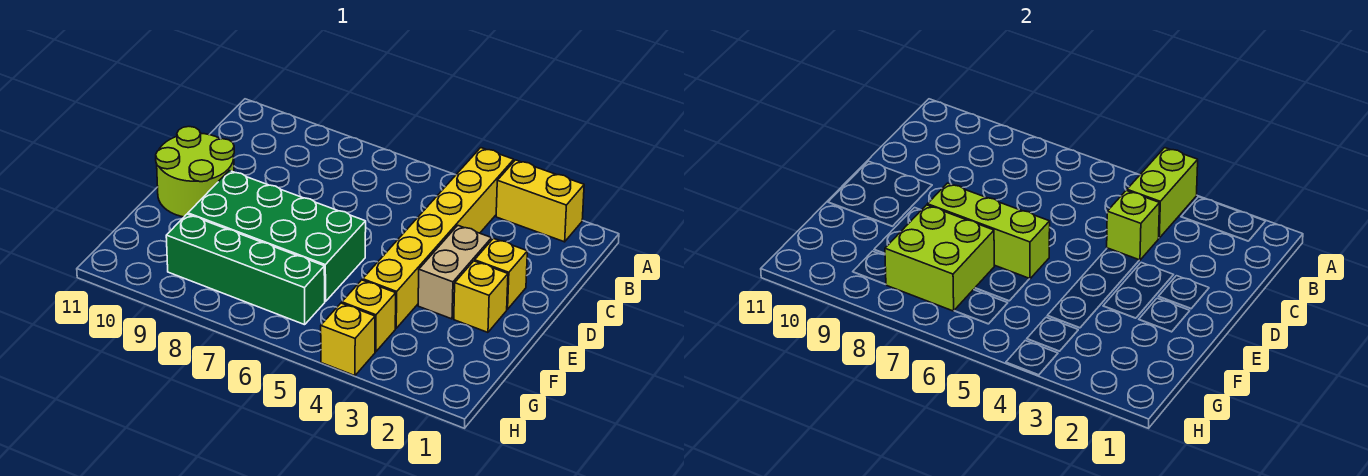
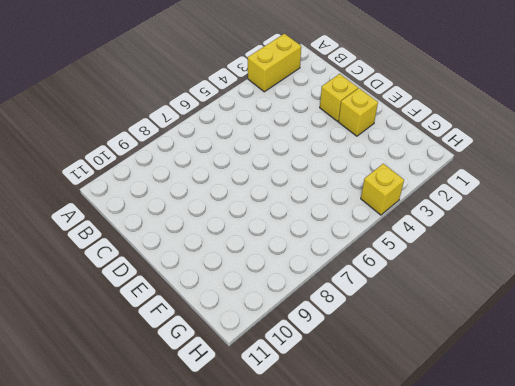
none -> yellow 1x6 brick [363,148,514,328]
none -> tan 1x2 brick [418,226,492,319]
none -> lime 2x2 round brick [156,127,234,217]

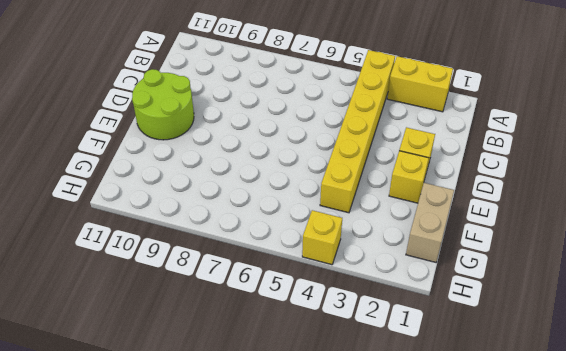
tan 1x2 brick [406,183,454,262] -> tan 1x2 brick moved to [418,226,492,319]
none -> green 2x4 brick [188,171,366,302]
none -> yellow 1x1 brick [342,280,396,352]
none -> green 1x4 brick [166,214,325,325]

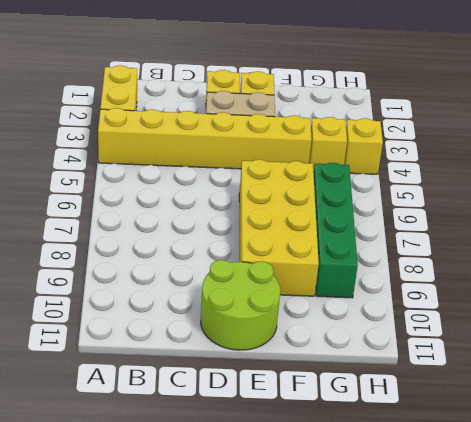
yellow 2x4 brick [239,160,319,296] -> green 2x4 brick [188,171,366,302]
none -> lime 1x2 brick [1127,148,1198,238]
none -> lime 1x1 brick [1107,191,1159,260]
none -> lime 1x3 brick [928,183,1050,279]

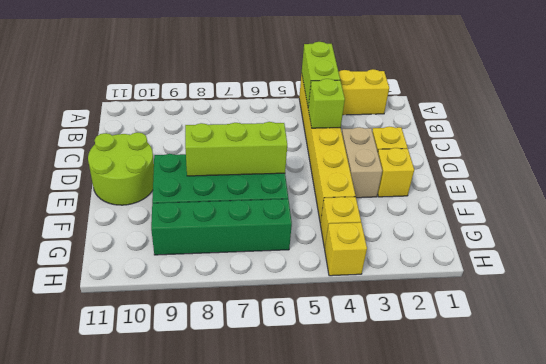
none -> lime 2x2 brick [885,205,994,311]

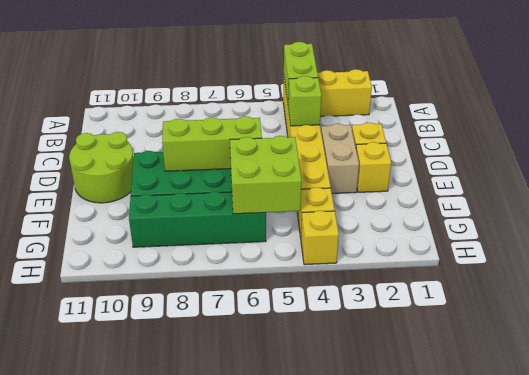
lime 2x2 brick [230,136,301,214] -> lime 2x2 brick moved to [885,205,994,311]

